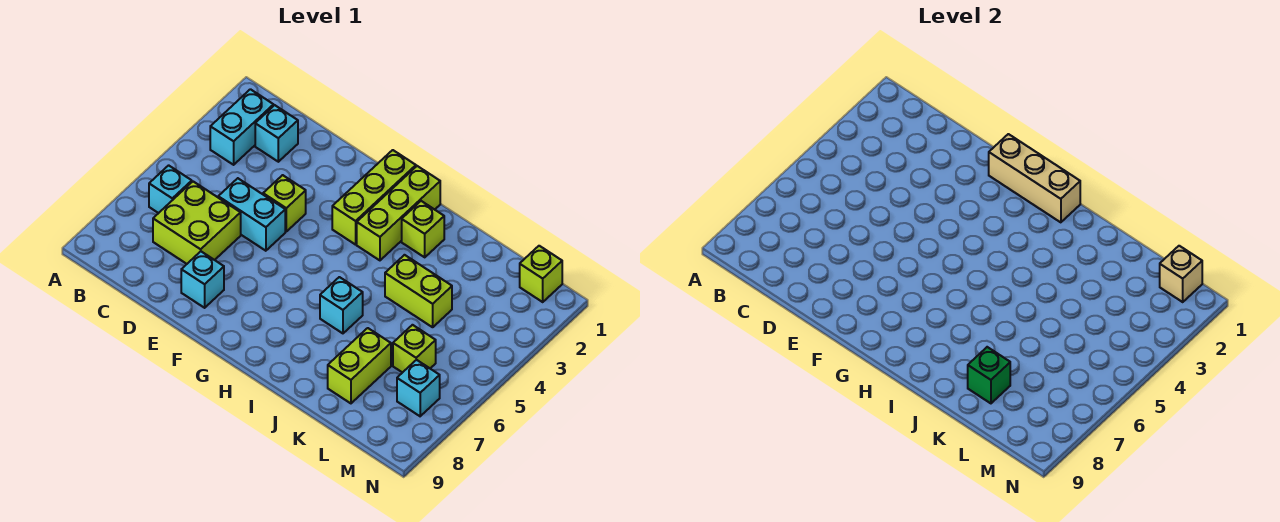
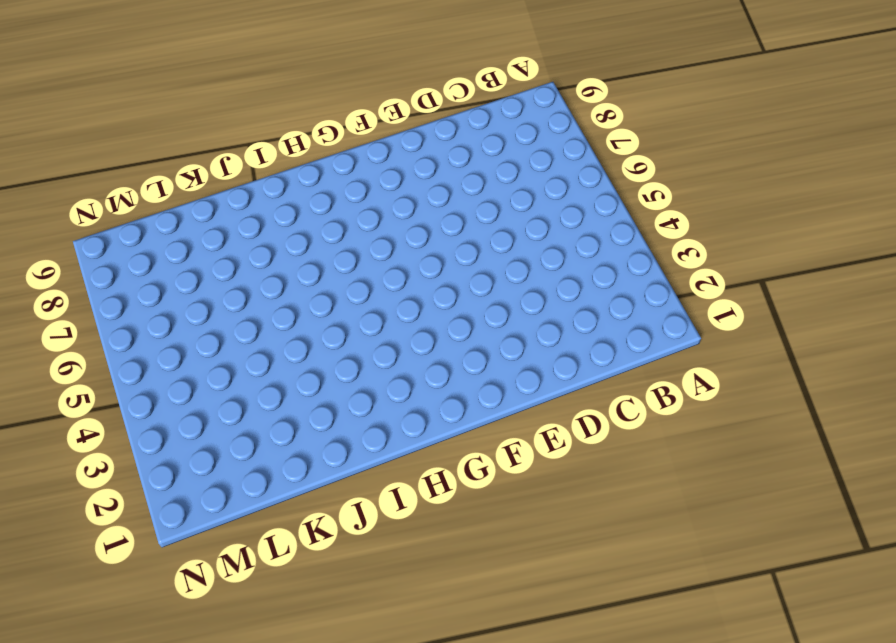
none -> cyan 1x2 brick [210,89,274,165]
none -> cyan 1x1 brick [149,165,192,213]
none -> cyan 1x1 brick [255,105,298,162]

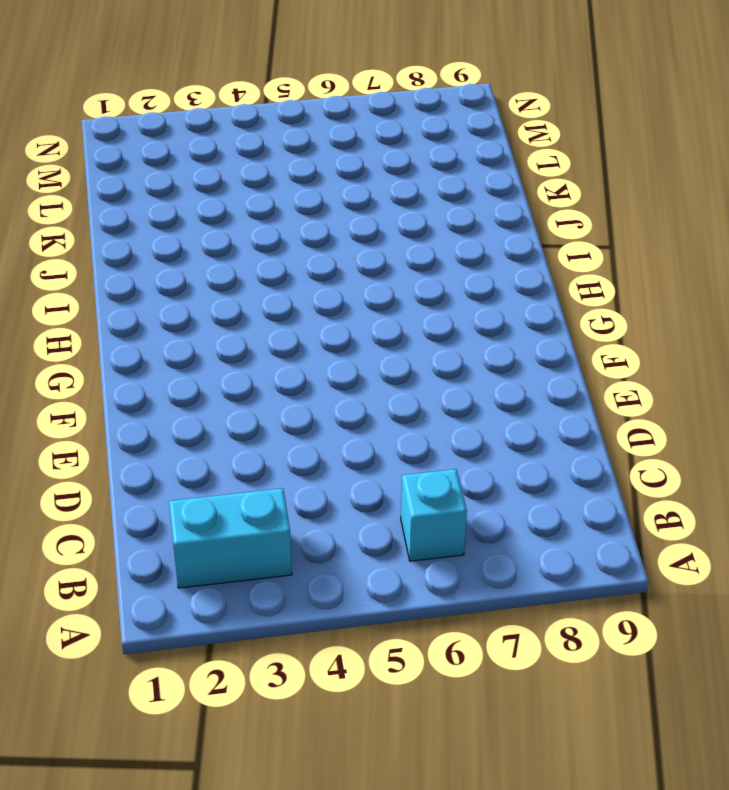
none -> cyan 1x1 brick [255,105,298,162]
none -> lime 2x2 brick [153,182,241,264]
none -> cyan 1x2 brick [218,178,285,251]

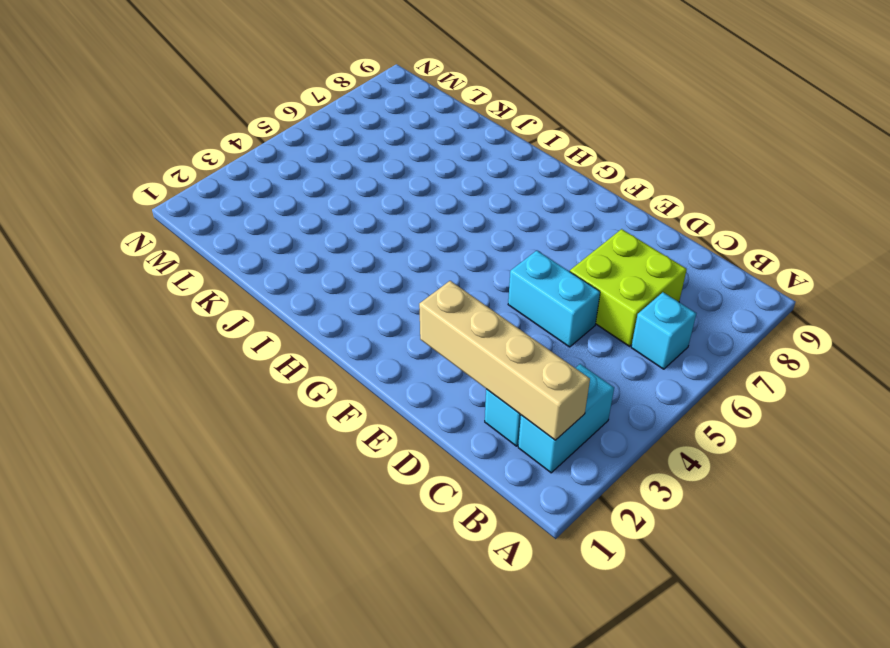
tan 1x4 brick [419,281,590,440] -> none
none -> lime 1x1 brick [263,175,306,231]
none -> cyan 1x1 brick [181,251,224,308]
none -> lime 1x3 brick [332,150,416,245]

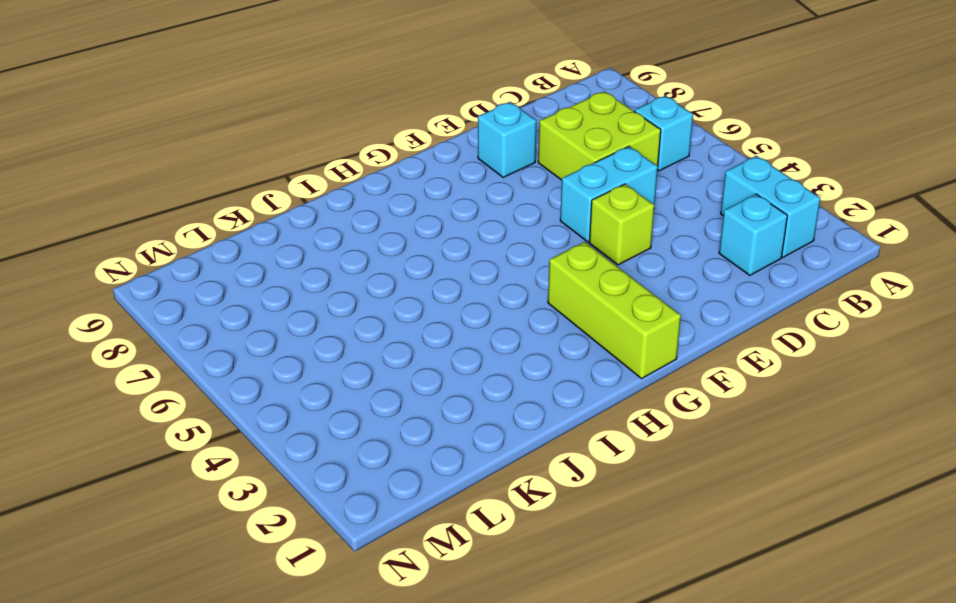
none -> lime 1x3 brick [357,166,440,260]
none -> lime 1x1 brick [402,201,444,257]
none -> cyan 1x1 brick [320,277,363,333]

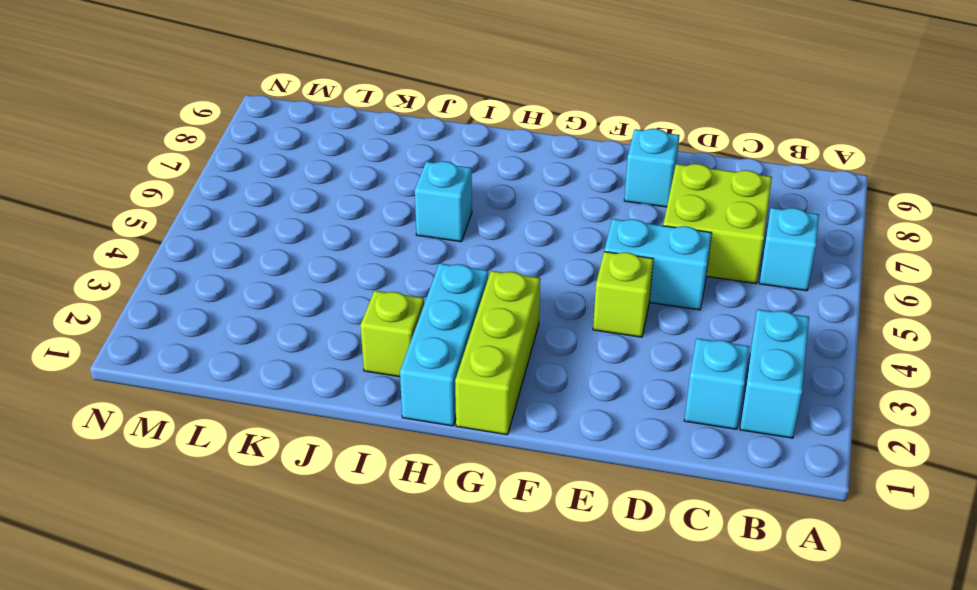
cyan 1x3 brick [400,263,488,426] -> lime 1x3 brick [357,166,440,260]
none -> lime 1x2 brick [385,255,452,327]
none -> lime 1x2 brick [328,328,391,403]
none -> lime 1x1 brick [393,325,436,373]

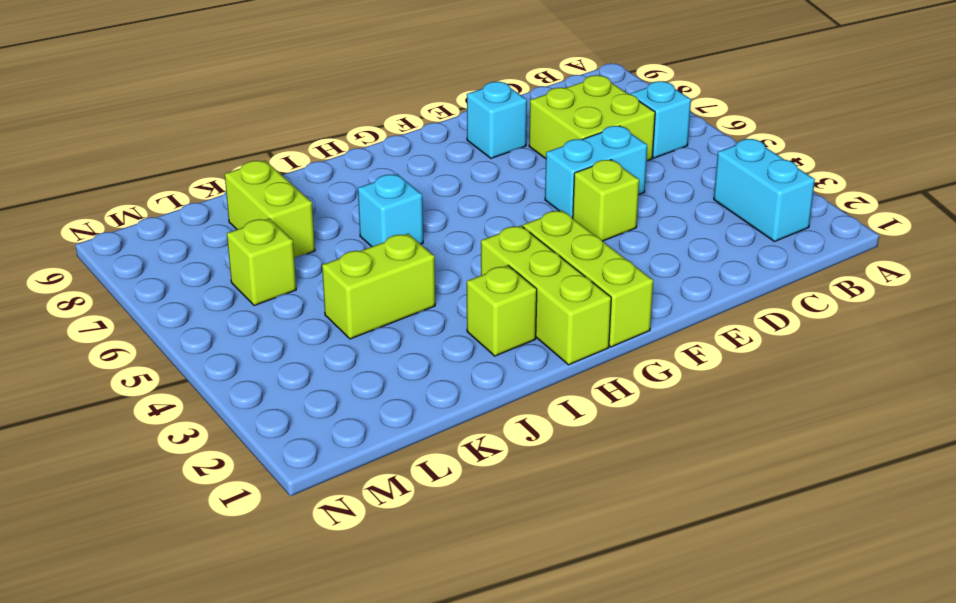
none -> cyan 1x1 brick [255,105,298,162]
none -> lime 1x1 brick [520,246,562,302]
none -> cyan 1x1 brick [397,360,440,416]

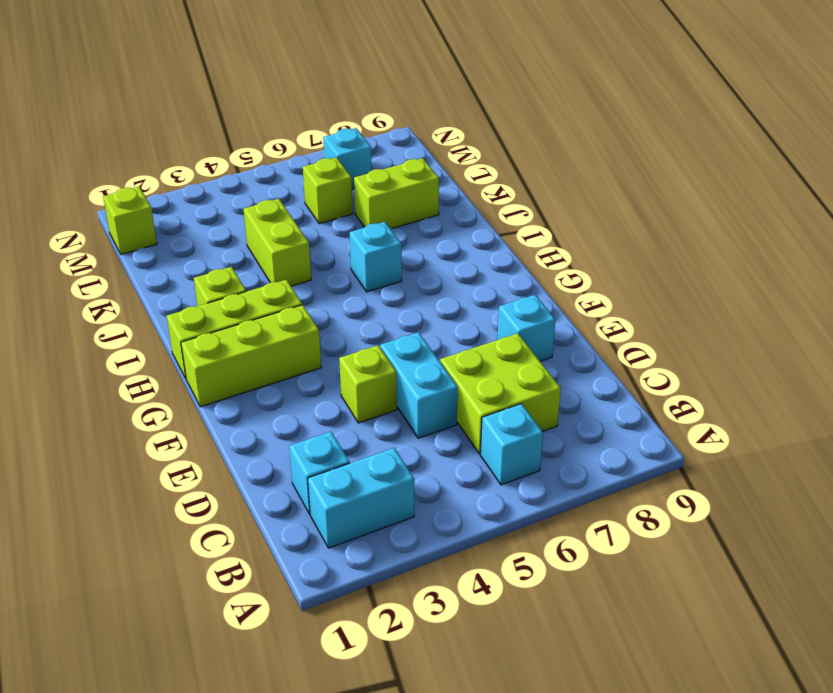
none -> tan 1x3 brick [989,134,1080,222]
none -> green 1x1 brick [968,347,1010,403]
none -> tan 1x1 brick [1160,246,1202,302]

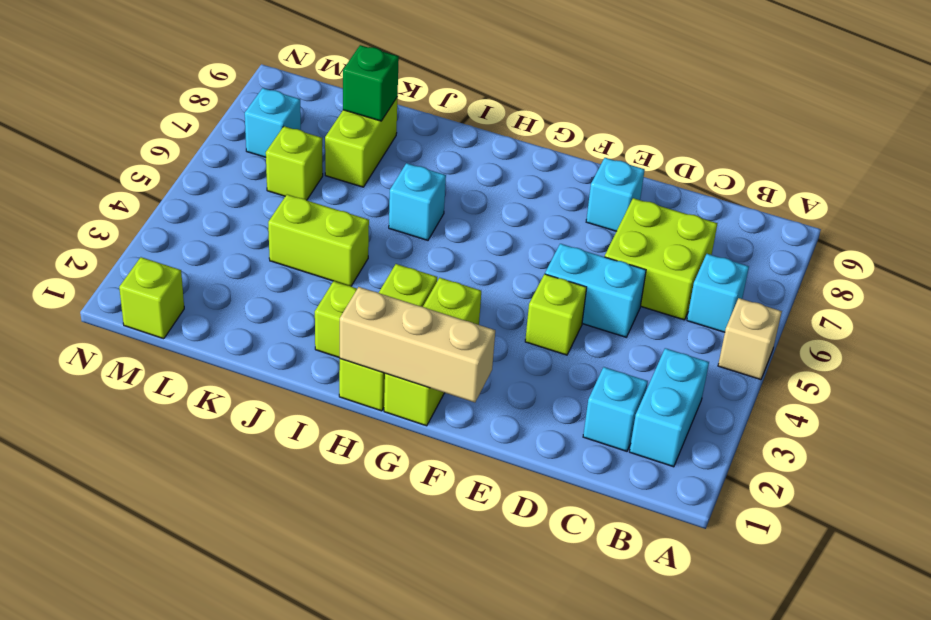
tan 1x1 brick [718,298,782,380] -> tan 1x1 brick moved to [1160,246,1202,302]

